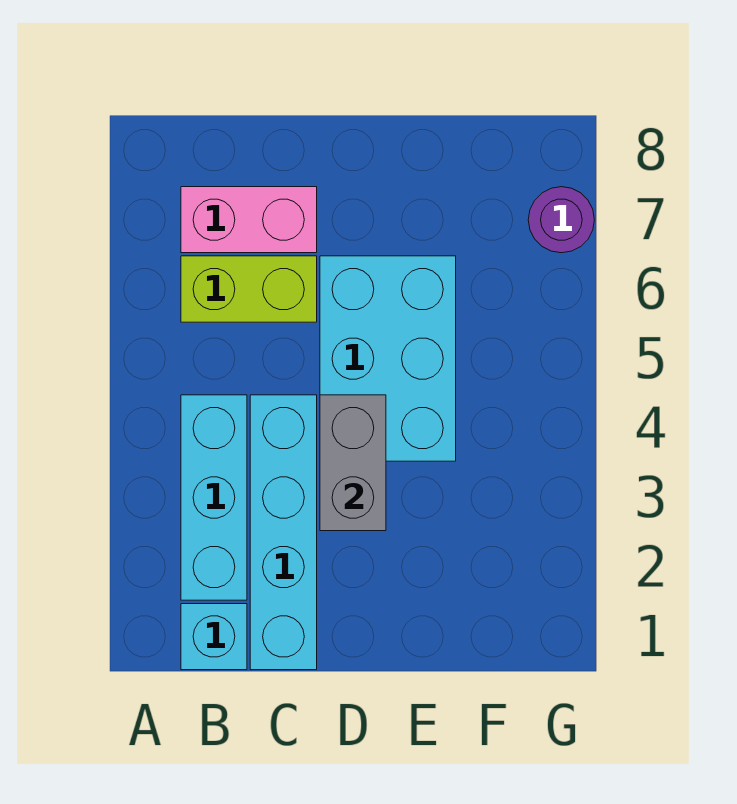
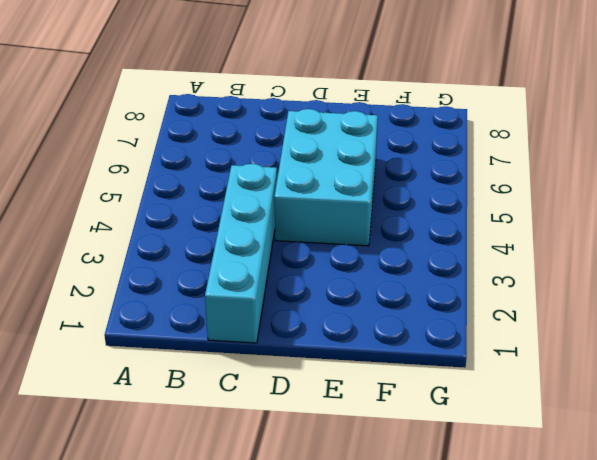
none -> cyan 1x1 brick [181,604,247,670]
none -> cyan 1x3 brick [181,395,247,600]

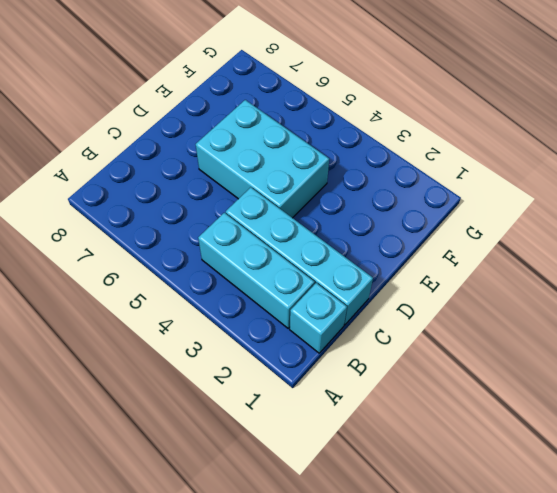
none -> lime 1x2 brick [181,256,317,322]
none -> pink 1x2 brick [181,187,317,253]

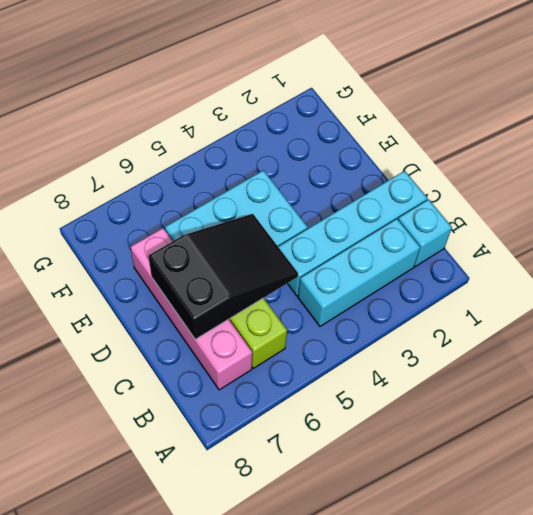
pink 1x4 brick [130,228,252,390] -> pink 1x2 brick [181,187,317,253]
black 2x3 slope [148,214,298,339] -> none
none -> purple 1x1 round brick [528,187,594,253]
none -> grey 1x2 brick [320,395,386,531]

